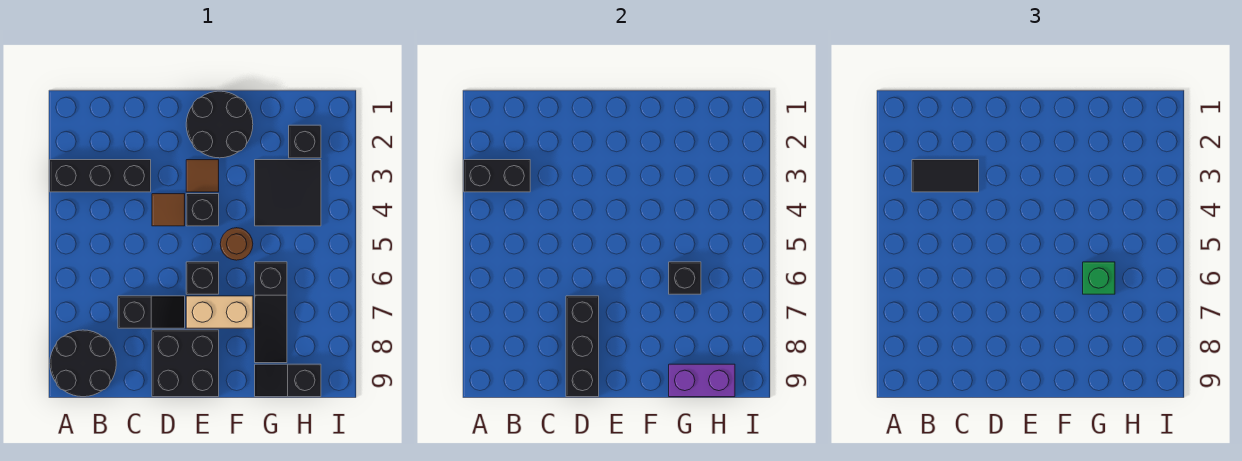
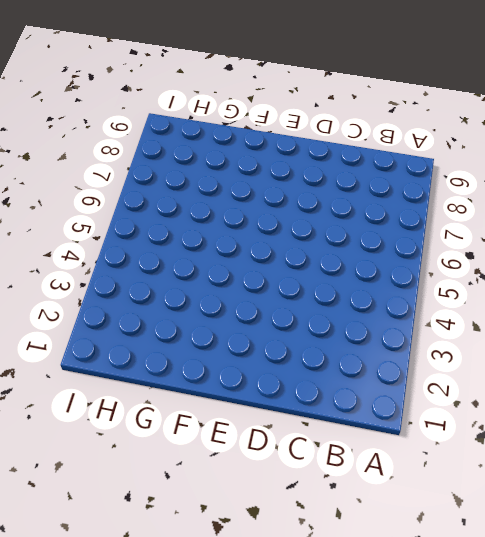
none -> black 1x3 brick [50,160,151,192]
none -> black 2x2 round brick [50,330,116,397]
none -> black 1x2 slope [118,296,185,328]

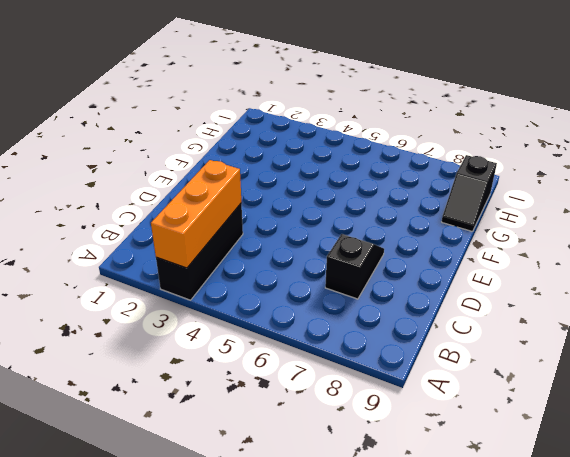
orange 1x3 brick [151,160,241,268] -> black 1x2 brick [464,160,530,192]
none -> black 2x2 round brick [50,330,116,397]
none -> brown 1x1 tile [152,194,185,226]
none -> black 2x2 brick [152,330,219,397]

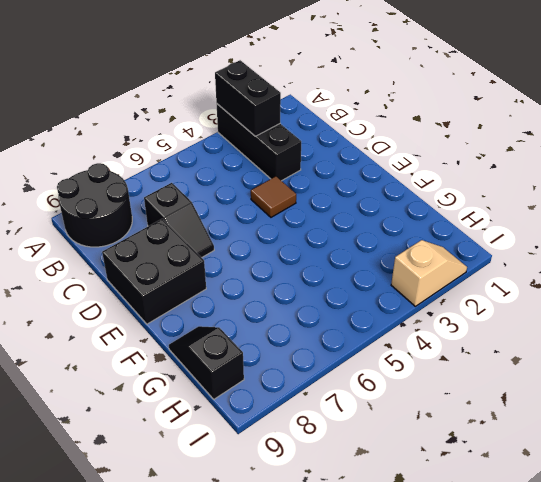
tan 1x2 slope [391,240,467,306] -> none
none -> black 2x2 round brick [186,91,253,158]
none -> brown 1x1 tile [186,160,219,192]
none -> black 1x1 brick [186,194,219,226]

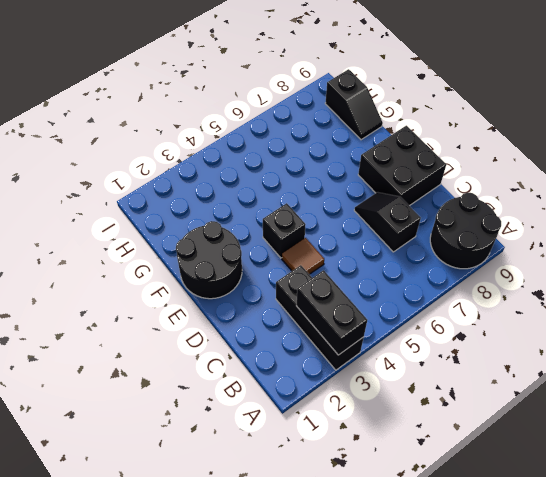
none -> brown 1x1 tile [186,160,219,192]
none -> black 1x1 brick [186,262,219,294]
none -> tan 1x2 brick [186,296,253,328]

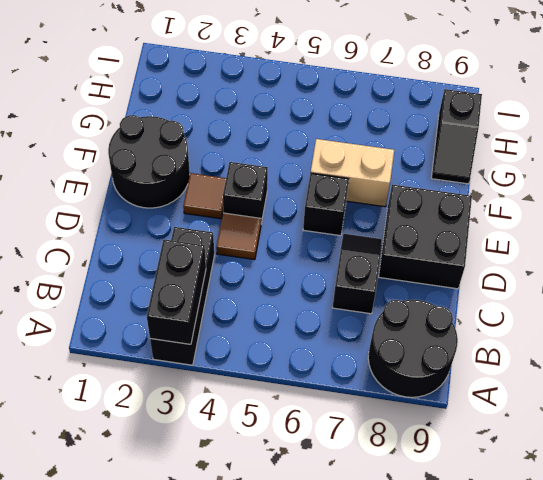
tan 1x2 brick [311,139,394,207] -> tan 1x2 brick turned to [186,296,253,328]
none -> brown 1x1 round brick [220,228,253,260]
none -> black 2x2 tile [255,160,321,226]
none -> black 1x3 slope [255,262,287,363]

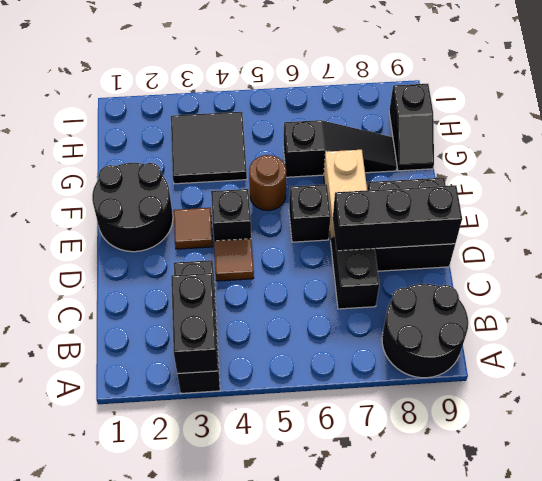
none -> black 1x1 brick [289,125,321,158]
none -> black 1x1 brick [669,262,701,294]
none -> purple 1x2 brick [669,364,735,397]

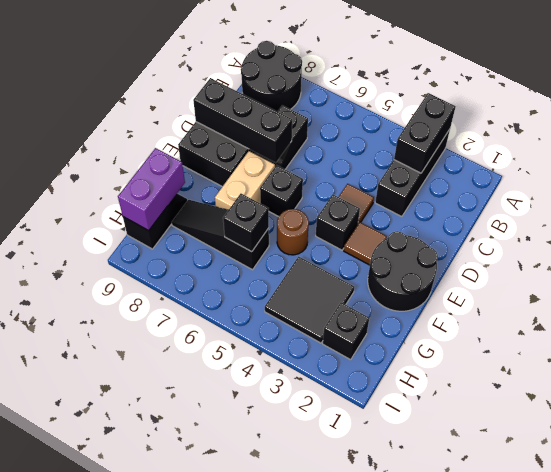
none -> black 1x2 tile [912,160,979,192]
none -> green 1x1 brick [1083,262,1115,294]

